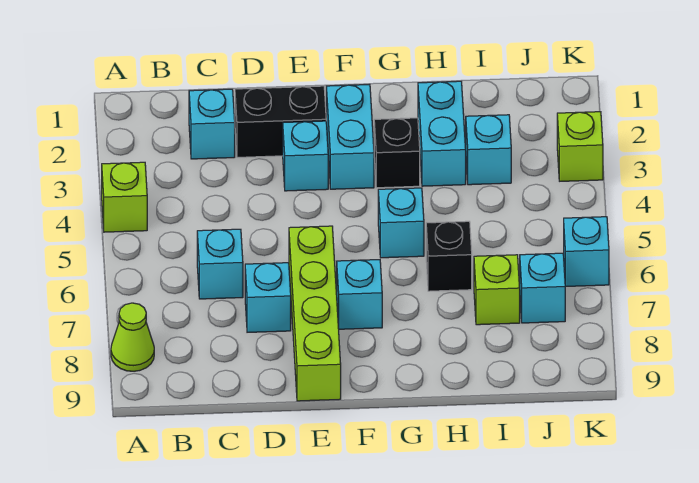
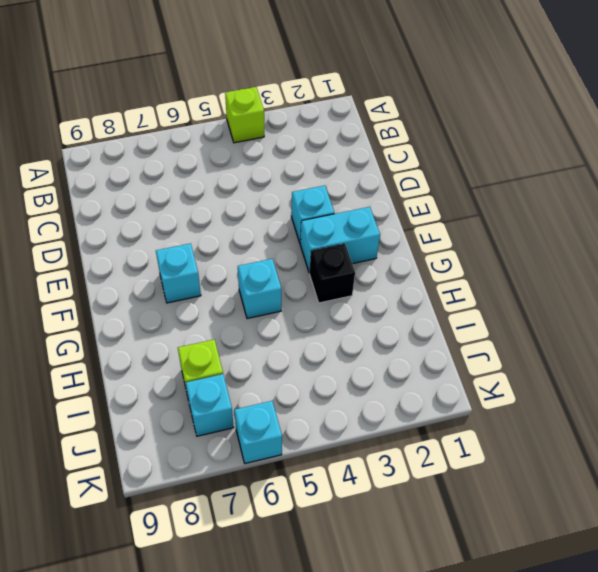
none -> lime 1x1 cone [111,303,154,371]
none -> cyan 1x1 brick [189,89,235,159]
none -> cyan 1x1 brick [197,229,243,299]

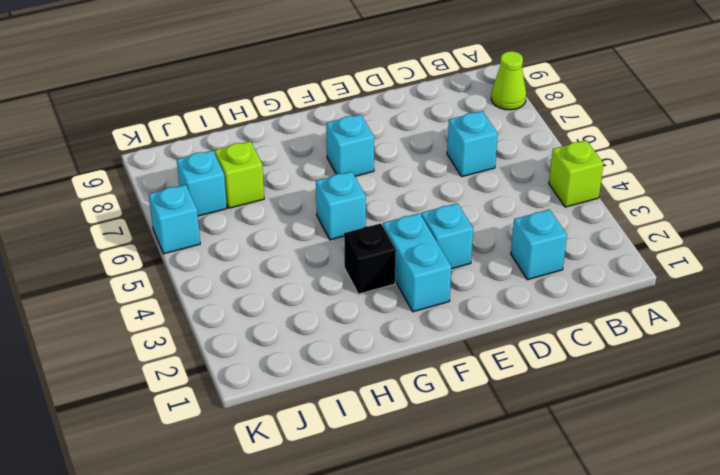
none -> black 1x2 brick [235,86,326,157]
none -> cyan 1x1 brick [245,263,291,332]
none -> lime 1x4 brick [289,226,341,401]

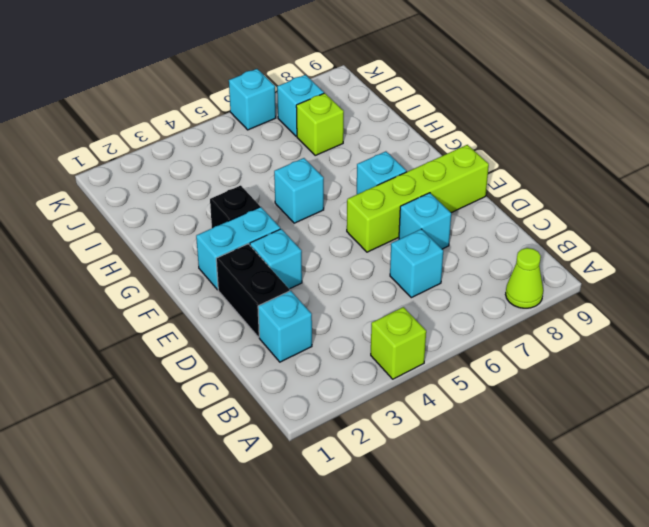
none -> cyan 1x2 brick [418,81,466,186]
none -> black 1x1 brick [426,221,472,291]
none -> cyan 1x1 brick [466,115,511,185]

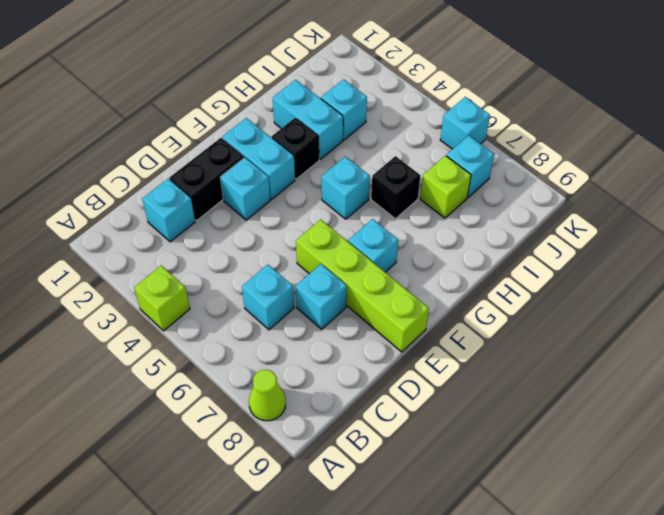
none -> lime 1x1 brick [557,112,603,181]

